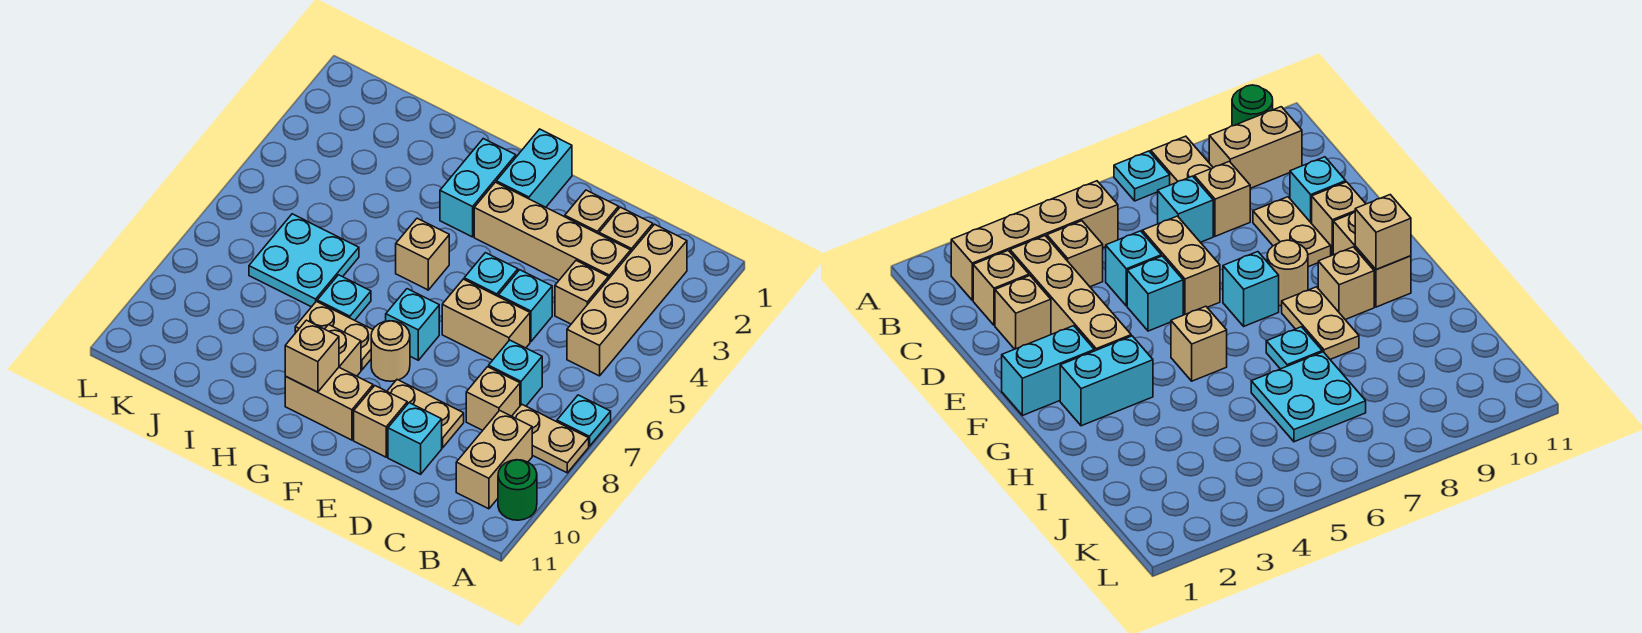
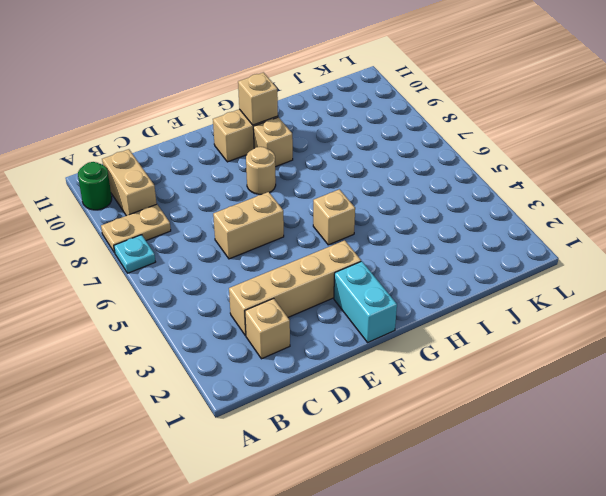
none -> tan 1x4 brick [567,224,687,376]
none -> tan 1x1 brick [555,261,609,324]
none -> cyan 1x1 brick [489,340,542,406]

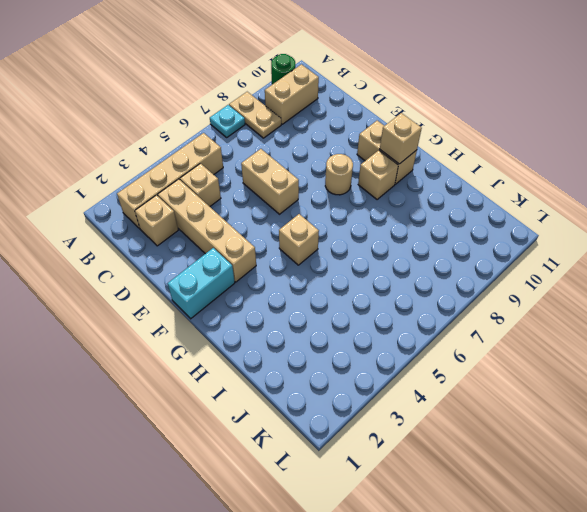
none -> cyan 1x1 brick [489,340,542,406]
none -> tan 1x1 brick [466,367,520,430]
none -> tan 1x1 brick [565,190,619,234]

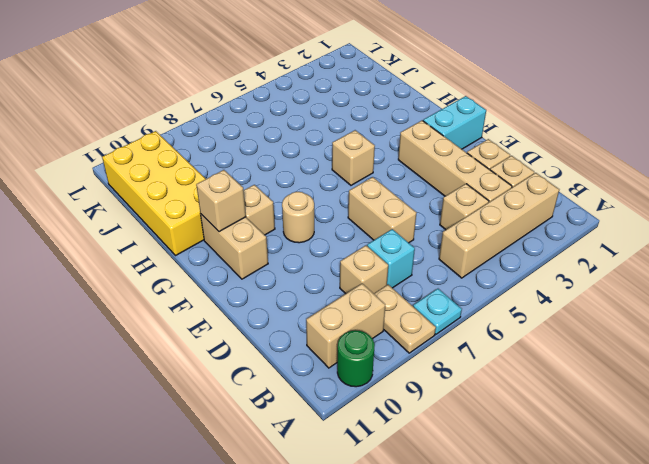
yellow 2x4 brick [102,131,205,256] -> none
none -> cyan 1x1 brick [499,270,552,341]
none -> tan 1x2 plate [387,380,464,448]
none -> cyan 1x1 brick [388,403,442,474]

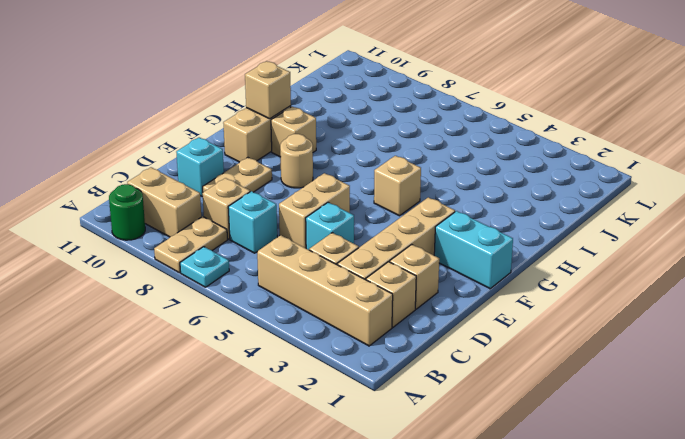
none -> cyan 1x1 brick [464,253,518,297]
none -> tan 1x1 brick [354,386,407,457]
none -> cyan 1x1 brick [386,289,439,360]

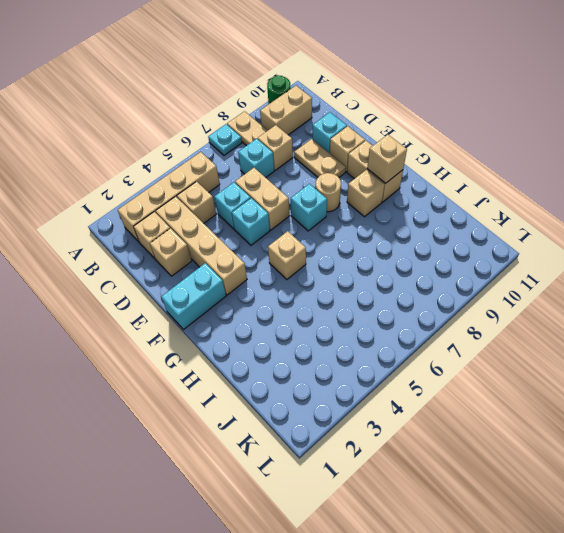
none -> cyan 1x2 brick [440,139,516,237]
none -> tan 1x2 plate [295,301,373,370]
none -> cyan 1x1 plate [317,275,371,320]

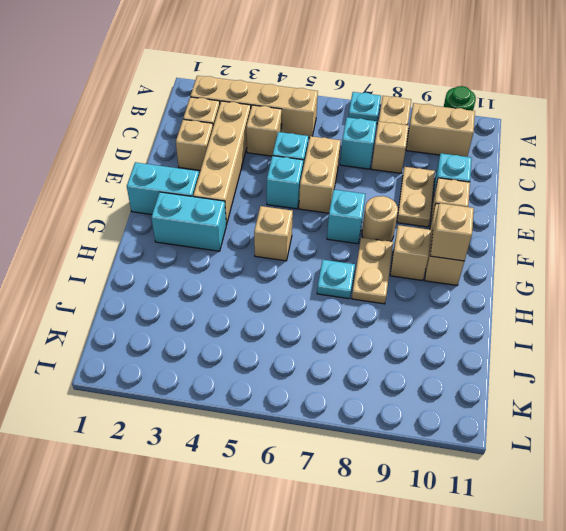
none -> cyan 2x2 plate [249,214,359,307]

